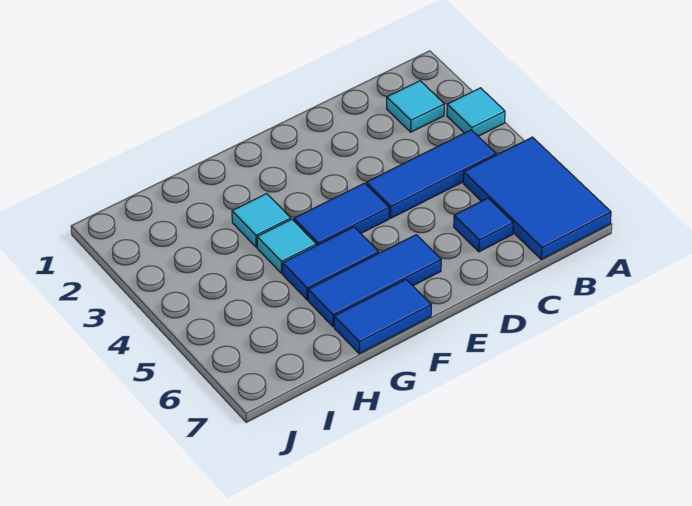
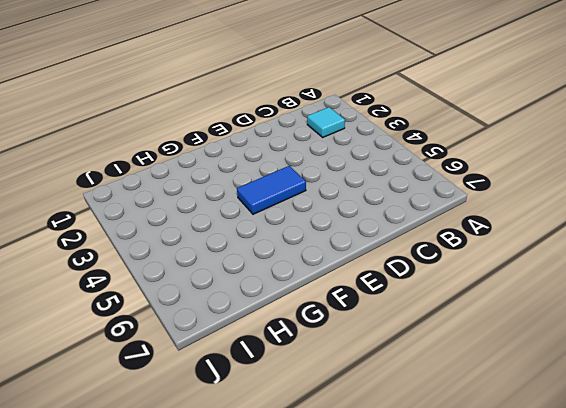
none -> cyan 1x1 tile [447,88,505,136]
none -> blue 2x3 tile [463,137,611,259]

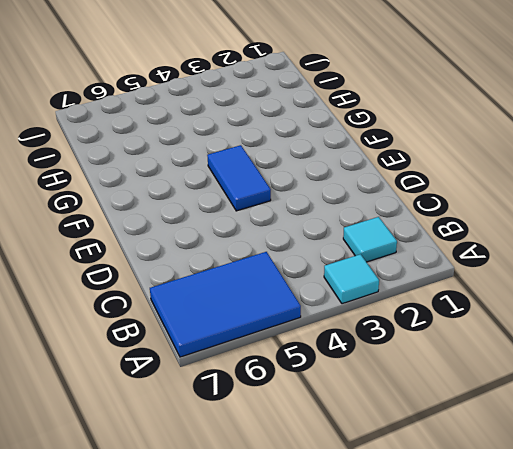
none -> blue 1x3 tile [366,130,496,218]
none -> blue 1x1 tile [454,198,513,252]

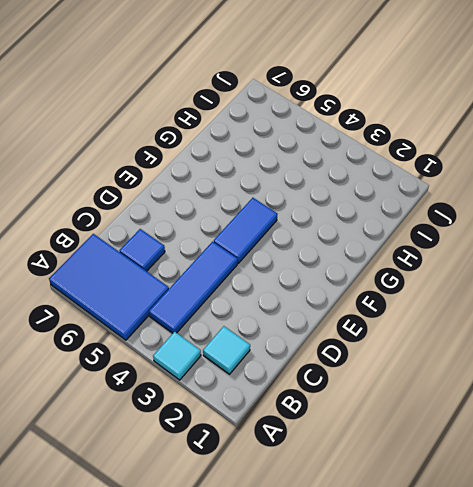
none -> blue 1x3 tile [308,235,441,327]
none -> blue 1x2 tile [283,227,379,300]

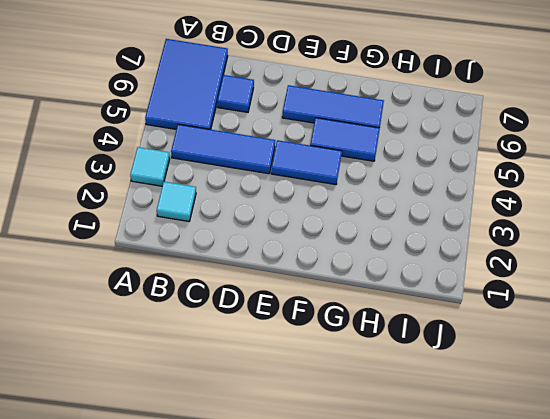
none -> blue 1x2 tile [334,280,431,354]
none -> cyan 1x1 tile [232,194,291,247]

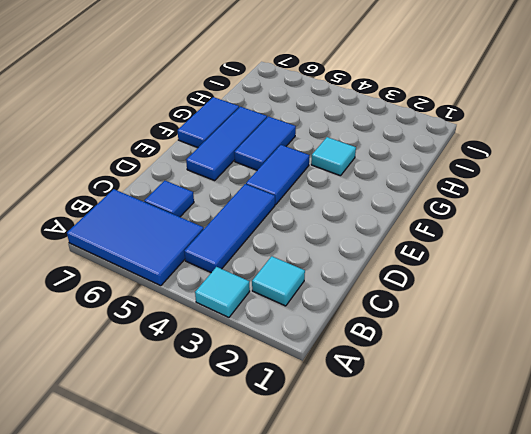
none -> cyan 1x1 tile [257,219,316,273]

